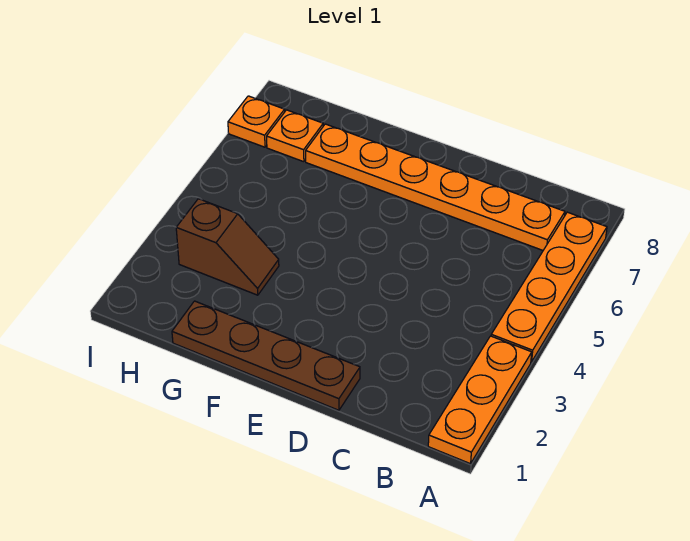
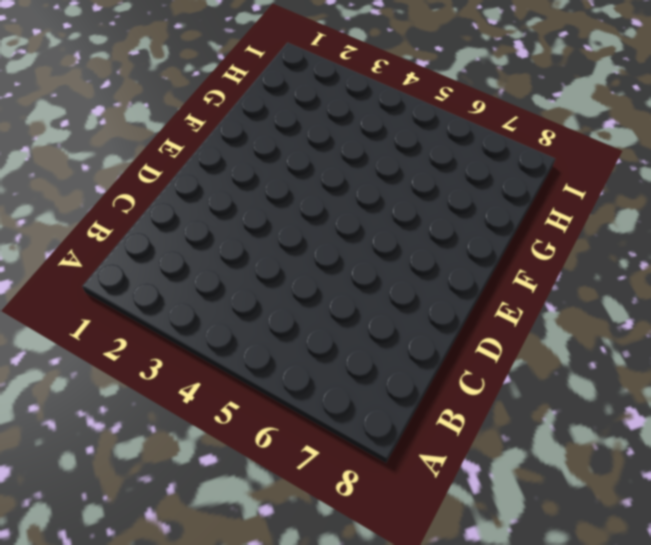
none -> orange 1x3 plate [428,336,532,464]
none -> orange 1x4 plate [491,212,607,362]

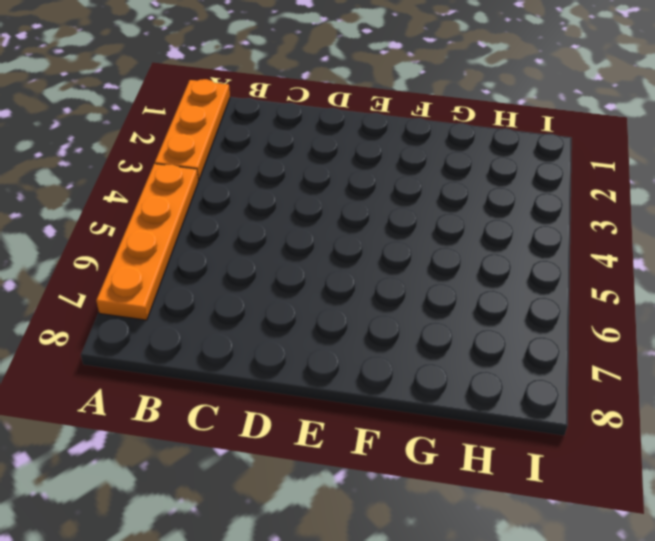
none -> orange 1x6 plate [306,124,565,250]
none -> brown 1x4 plate [172,301,360,410]

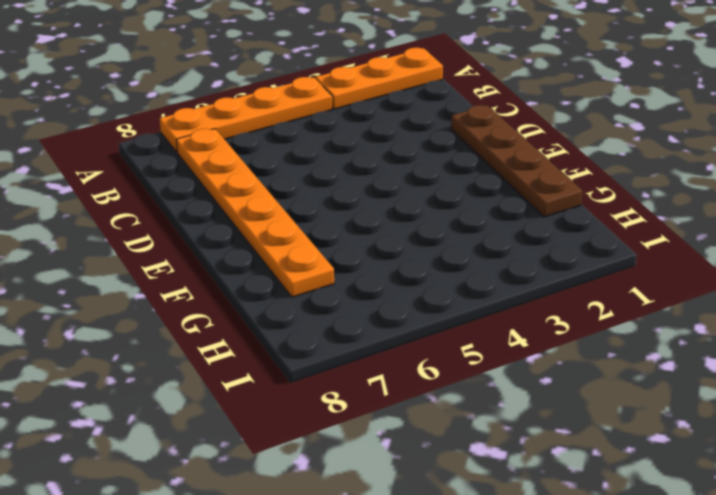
none -> brown 1x2 slope [176,199,279,295]
none -> orange 1x1 plate [267,110,323,162]

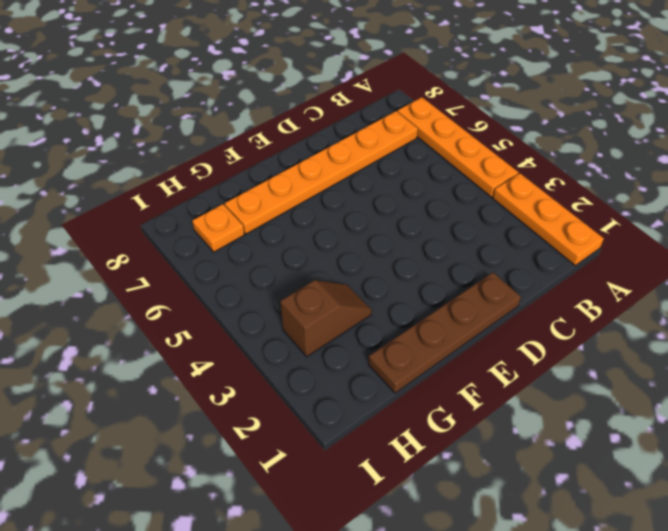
none -> orange 1x1 plate [228,96,285,147]

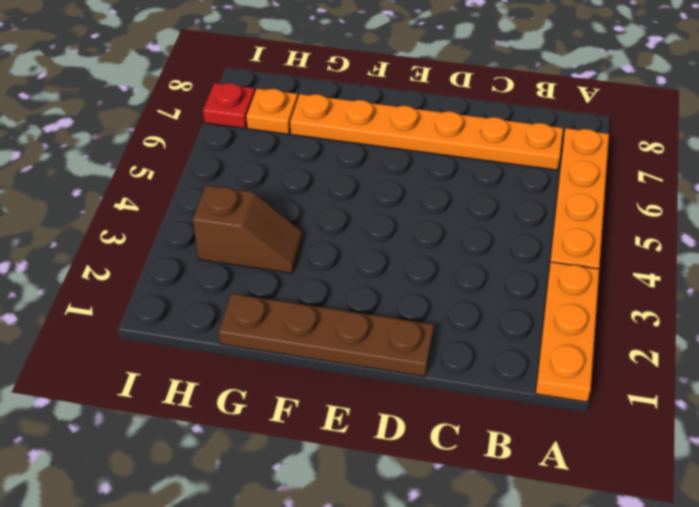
red 1x1 plate [203,83,255,128] -> orange 1x1 plate [228,96,285,147]

